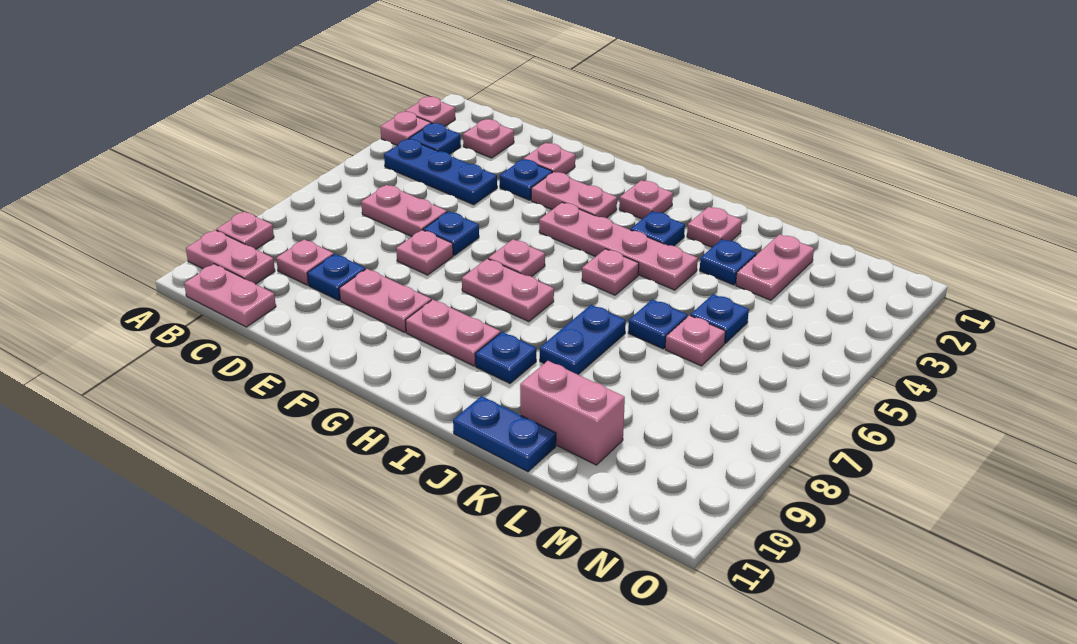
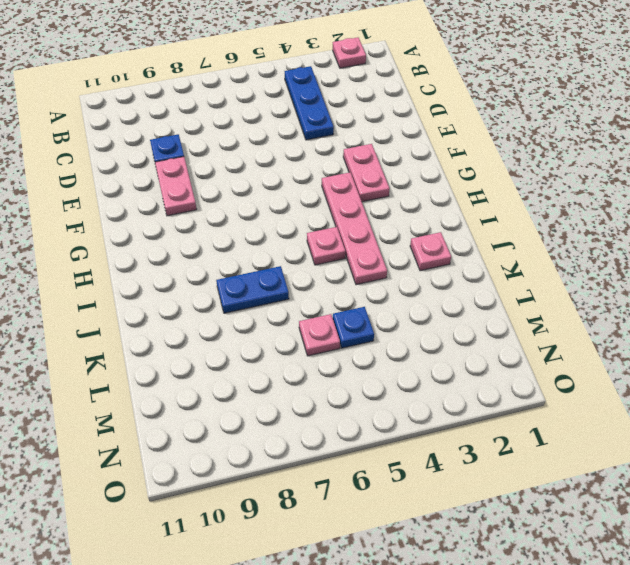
none -> pink 1x1 plate [380,112,431,146]
none -> pink 1x1 plate [216,211,274,249]
none -> pink 1x2 plate [186,230,275,284]
none -> blue 1x1 plate [409,123,461,154]

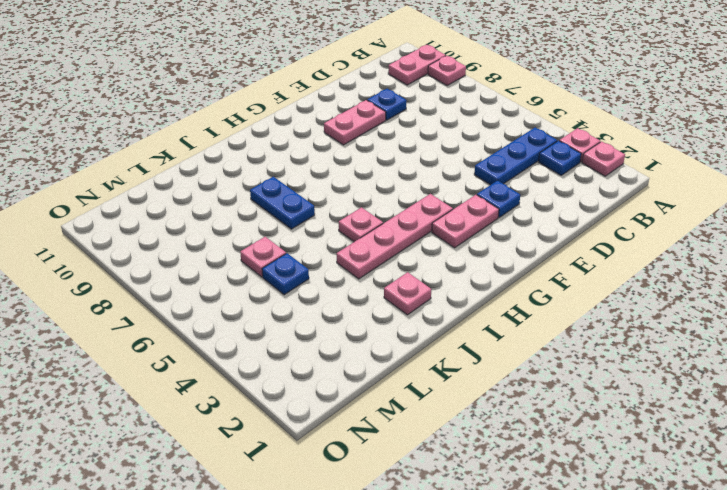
none -> pink 1x2 plate [184,264,276,327]
none -> pink 1x1 plate [463,119,514,158]
none -> pink 1x2 plate [361,185,447,236]
none -> pink 1x1 plate [276,239,334,285]

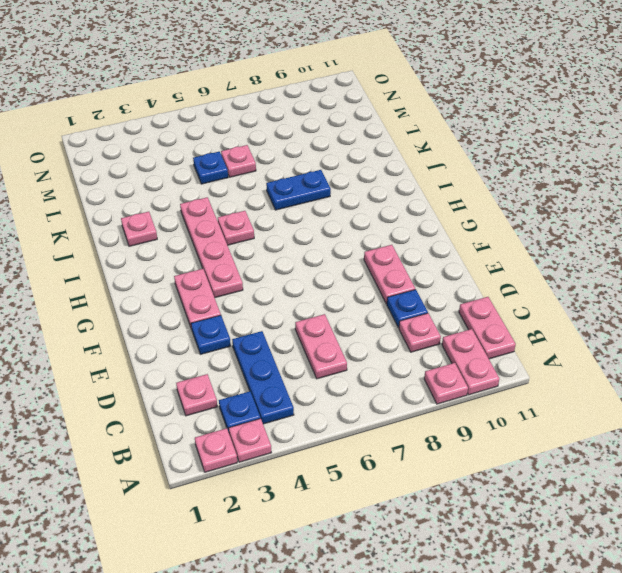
none -> pink 1x1 plate [524,143,575,174]
none -> blue 1x1 plate [423,211,479,255]
none -> pink 1x1 plate [396,230,453,275]
none -> pink 1x1 plate [488,239,545,277]

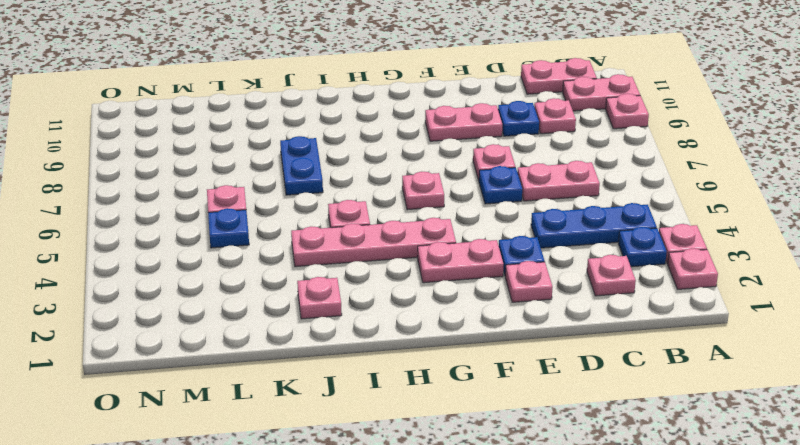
none -> pink 1x2 plate [462,259,554,322]
none -> pink 1x2 plate [406,300,500,366]
none -> pink 1x1 plate [619,180,673,219]
none -> blue 1x1 plate [630,211,685,246]

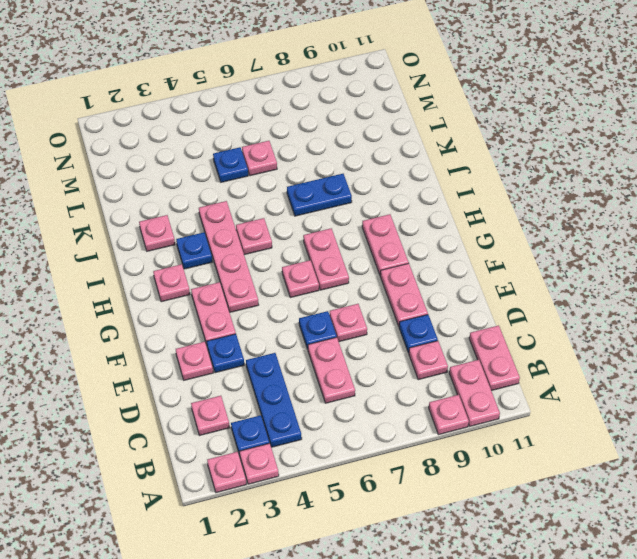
none -> blue 1x1 plate [475,332,536,383]
none -> blue 1x2 plate [453,396,556,472]
none -> blue 1x1 plate [700,239,756,285]
none -> blue 1x1 plate [628,299,688,349]

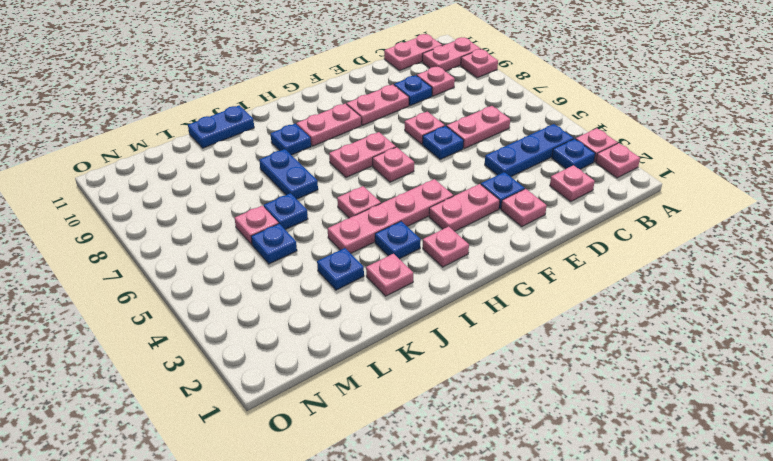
none -> pink 1x2 brick [520,361,625,465]
none -> pink 1x2 plate [736,234,814,300]

